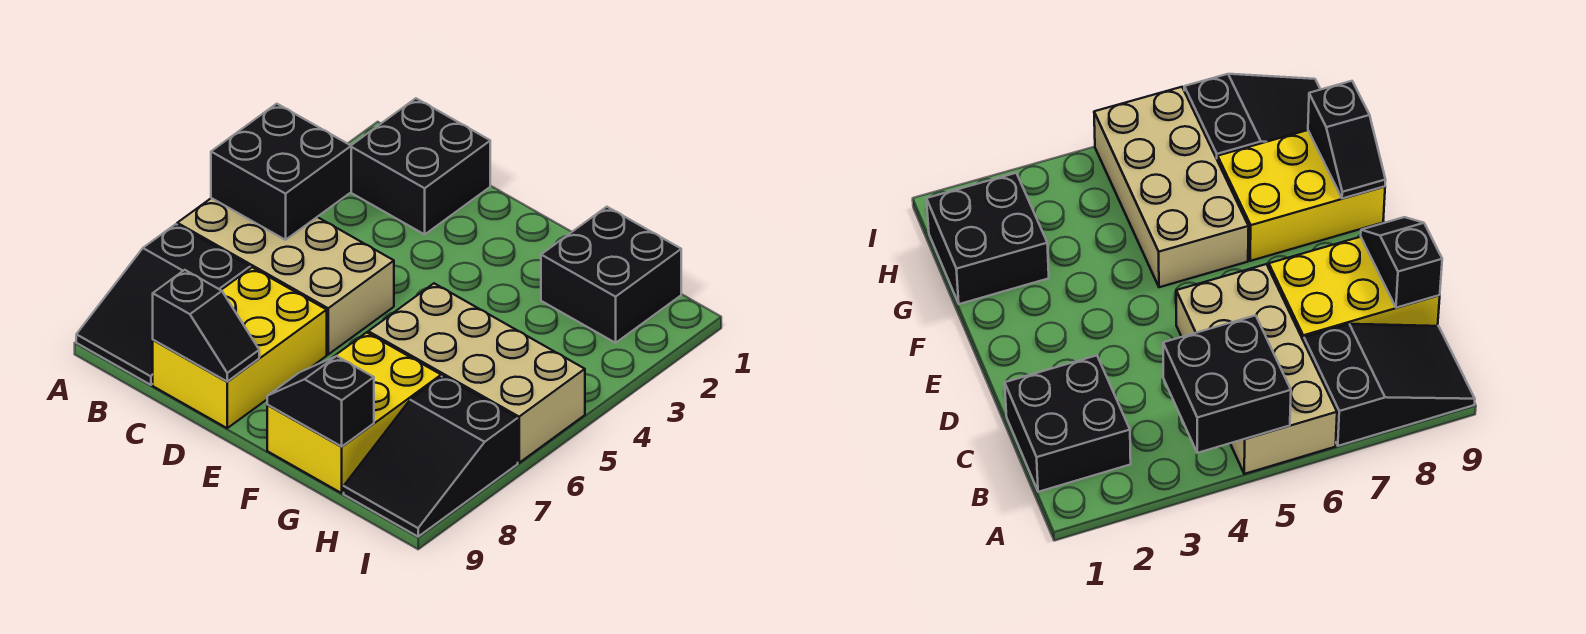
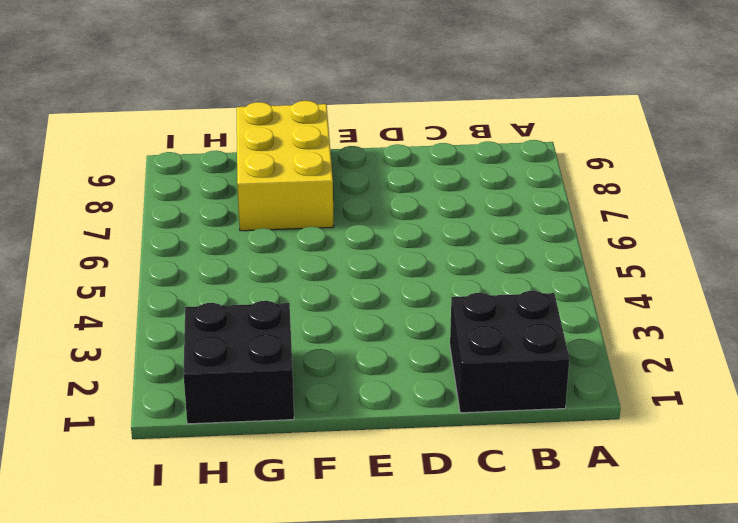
none -> tan 2x4 brick [177,198,394,354]
none -> black 2x3 slope [76,224,250,385]

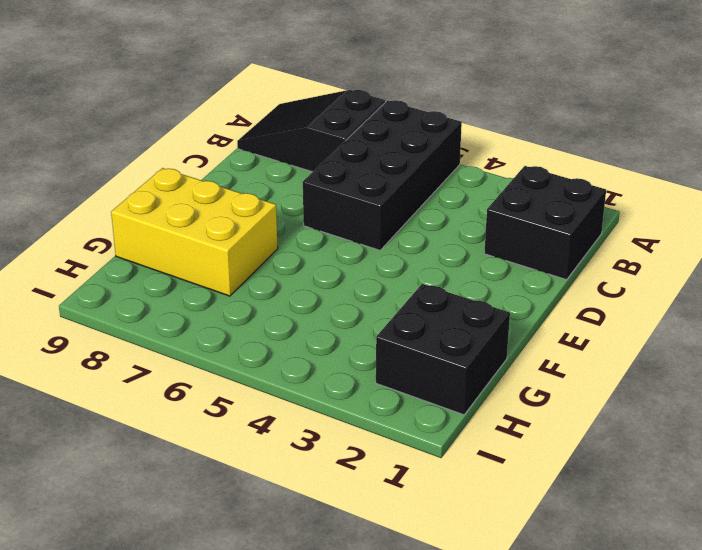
black 2x4 brick [303,100,462,250] -> tan 2x4 brick [177,198,394,354]
none -> yellow 2x3 brick [153,268,327,428]
none -> tan 2x4 brick [368,283,585,463]

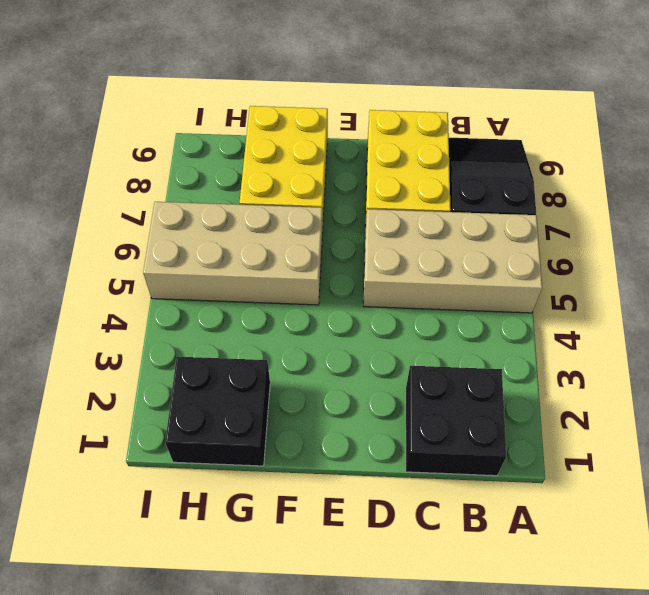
none -> black 2x3 slope [344,376,518,536]
none -> black 2x2 brick [211,104,351,240]

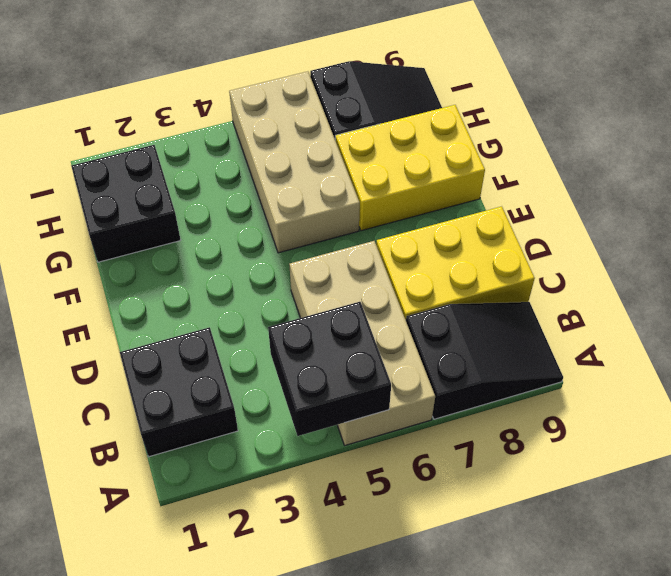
none -> black 1x2 slope [153,270,259,382]
none -> black 1x2 slope [267,356,374,446]

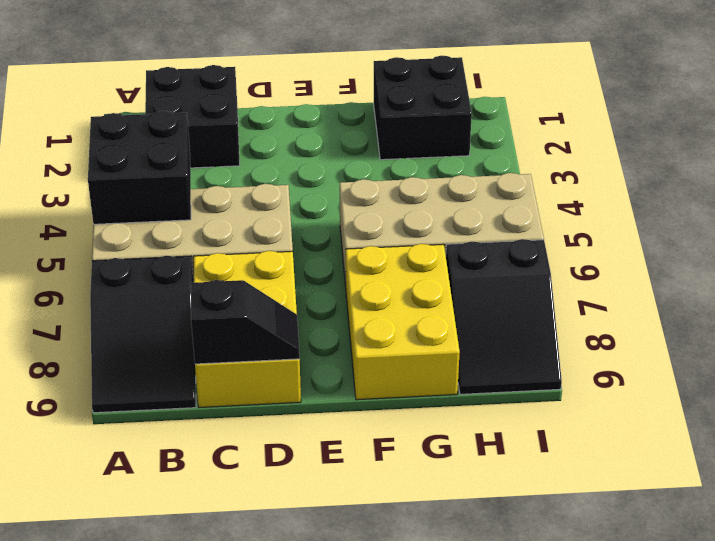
none -> black 1x2 slope [267,356,374,446]

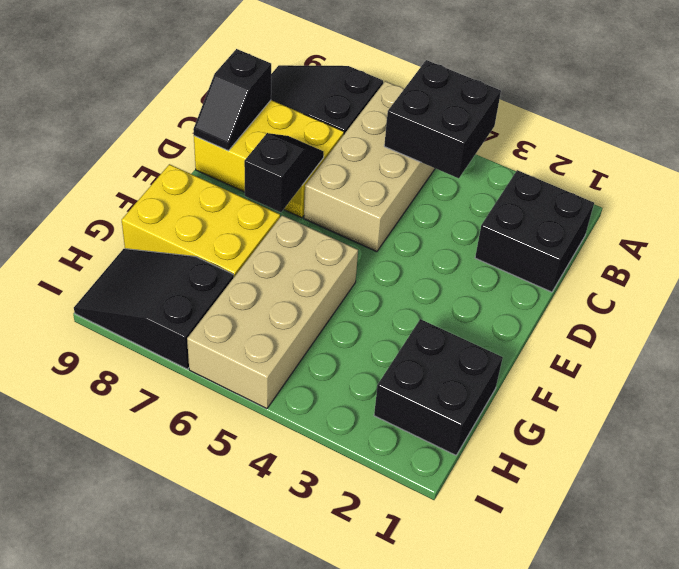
black 1x2 slope [244,133,324,212] -> black 1x2 slope moved to [267,356,374,446]

